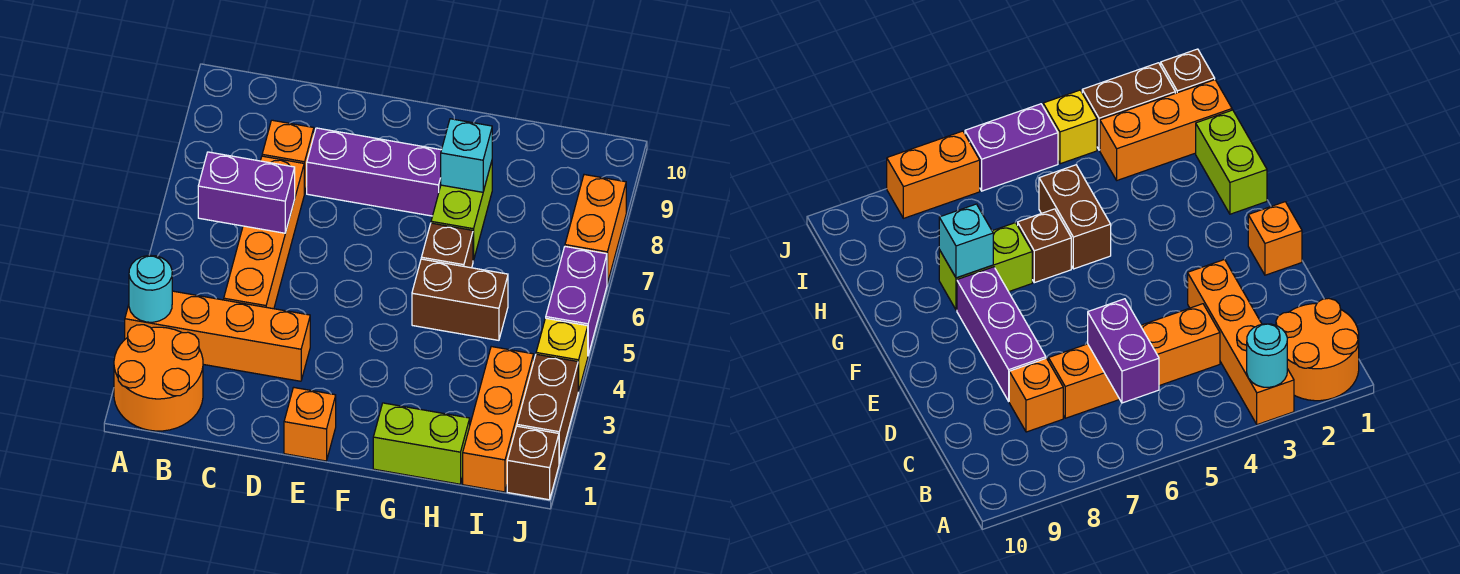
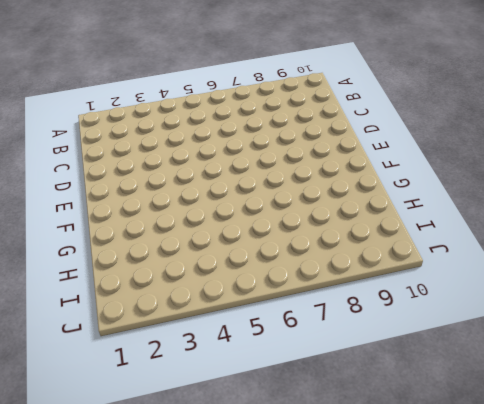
none -> orange 2x2 round brick [114,325,203,431]
none -> orange 1x4 brick [125,291,310,381]
none -> orange 1x4 brick [224,156,304,309]

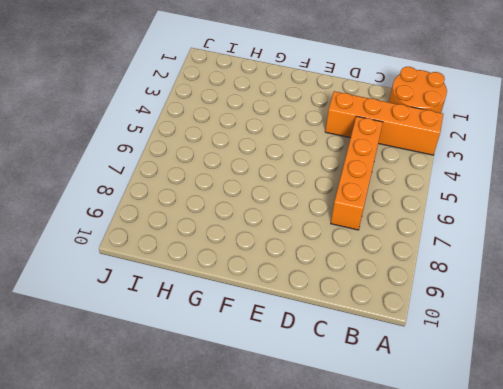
none -> orange 1x1 brick [262,120,314,194]
none -> purple 1x3 brick [307,128,441,216]
none -> orange 1x1 brick [284,387,336,461]

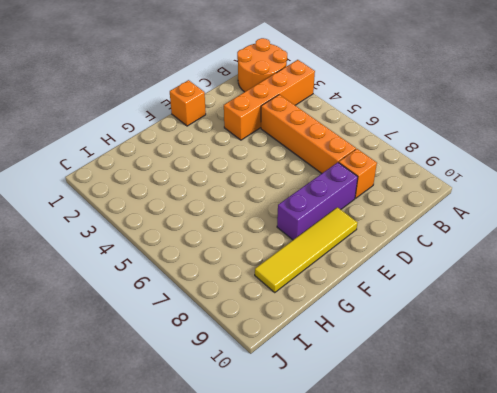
yellow 1x4 tile [255,207,357,292] -> none
none -> lime 1x2 brick [373,403,470,484]
none -> brown 1x2 brick [412,259,508,340]
none -> brown 1x1 brick [421,223,473,268]

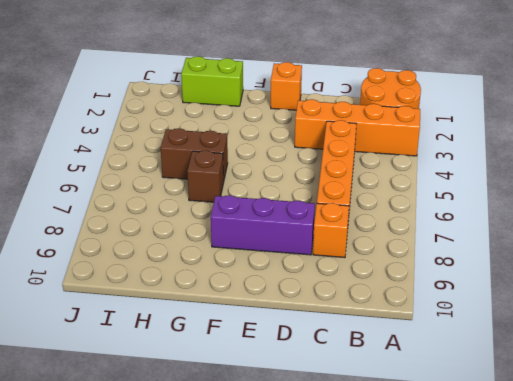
none -> lime 1x2 brick [431,162,492,261]
none -> orange 1x3 brick [463,347,534,492]
none -> brown 1x1 brick [507,426,559,500]

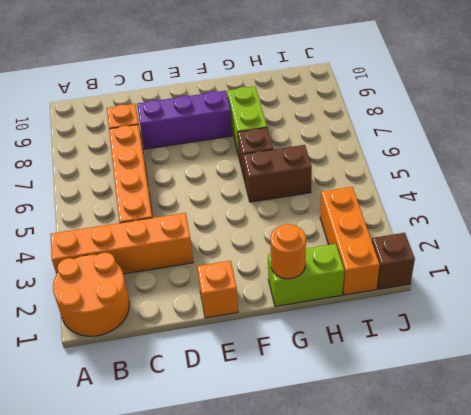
orange 1x1 round brick [270,224,306,279] -> none
none -> brown 1x2 brick [517,354,578,463]
none -> yellow 1x1 brick [536,318,588,392]
none -> purple 1x2 brick [546,247,607,355]

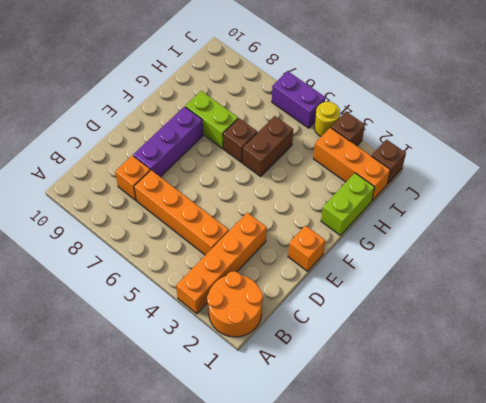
brown 1x1 brick [331,112,365,146] -> brown 1x2 brick [517,354,578,463]
yellow 1x1 round brick [314,102,340,136] -> yellow 1x1 brick [536,318,588,392]
none -> orange 1x2 brick [565,175,626,284]
none -> cyan 1x1 round brick [129,255,172,322]
none -> purple 1x2 brick [198,152,295,233]

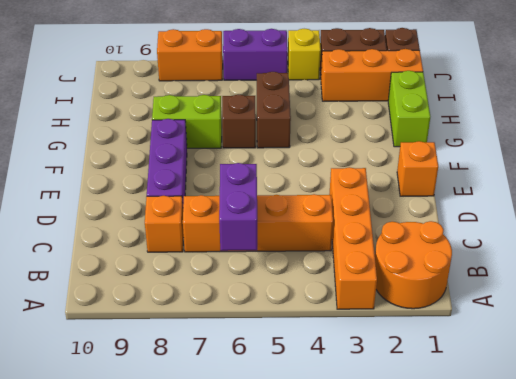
none -> cyan 1x1 round brick [129,255,172,322]
none -> cyan 1x1 brick [441,119,492,192]

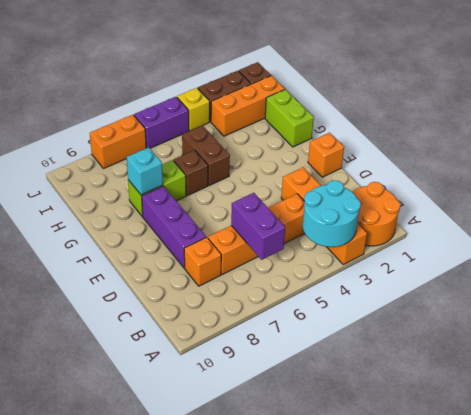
cyan 2x2 round brick [303,180,361,247] -> cyan 1x1 round brick [129,255,172,322]

